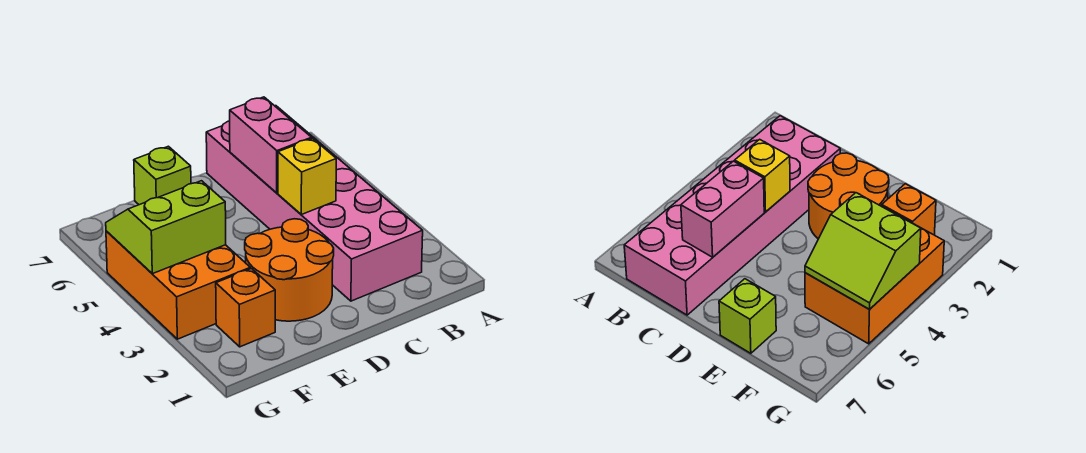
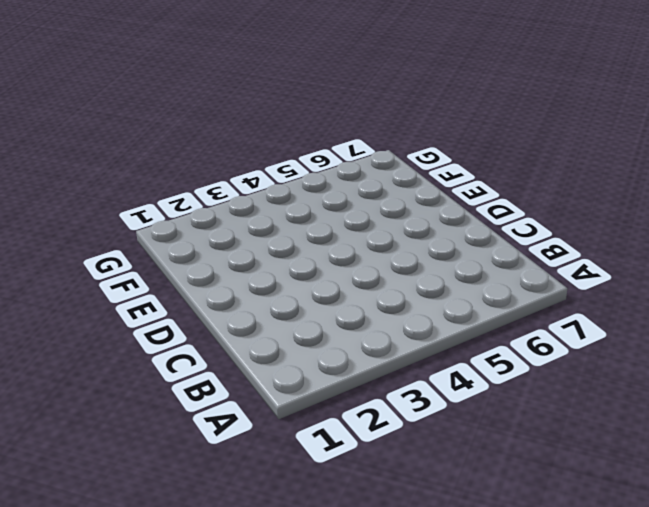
none -> pink 2x6 brick [206,106,423,301]
none -> orange 2x2 round brick [245,219,334,321]

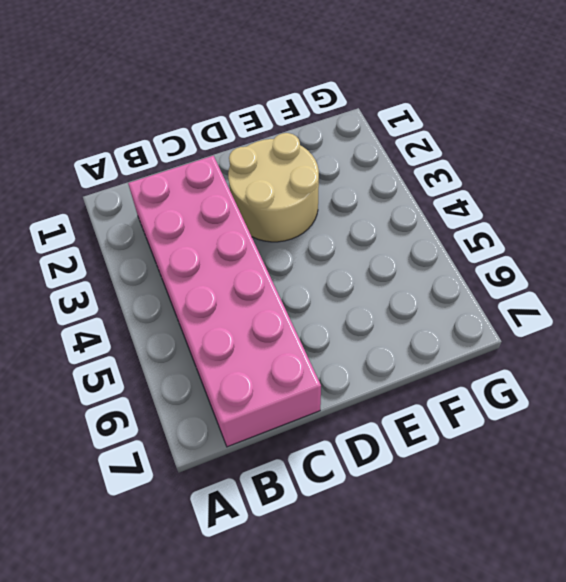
tan 2x2 round brick [228,133,319,242] -> orange 2x2 round brick [245,219,334,321]
none -> lime 1x1 brick [134,146,191,205]
none -> orange 1x1 brick [216,269,275,347]

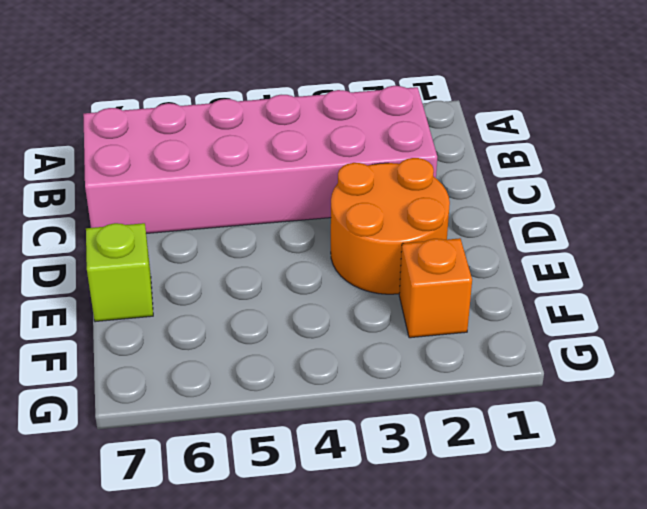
none -> orange 2x3 brick [106,231,250,339]
none -> yellow 1x1 brick [278,138,336,215]

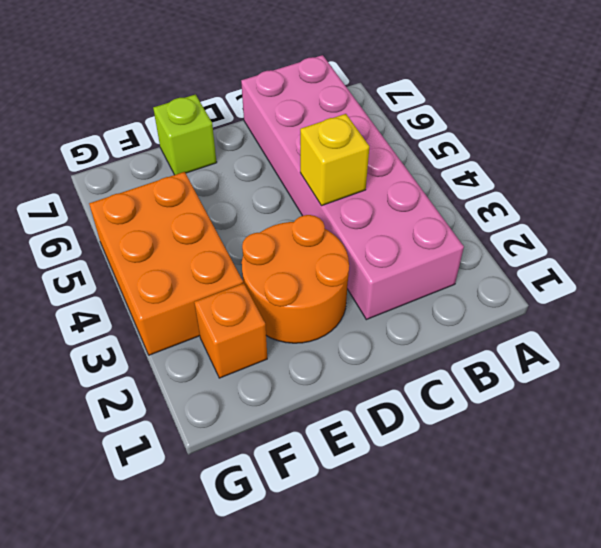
none -> pink 1x2 brick [230,97,312,193]
none -> lime 2x2 slope [106,181,226,274]

